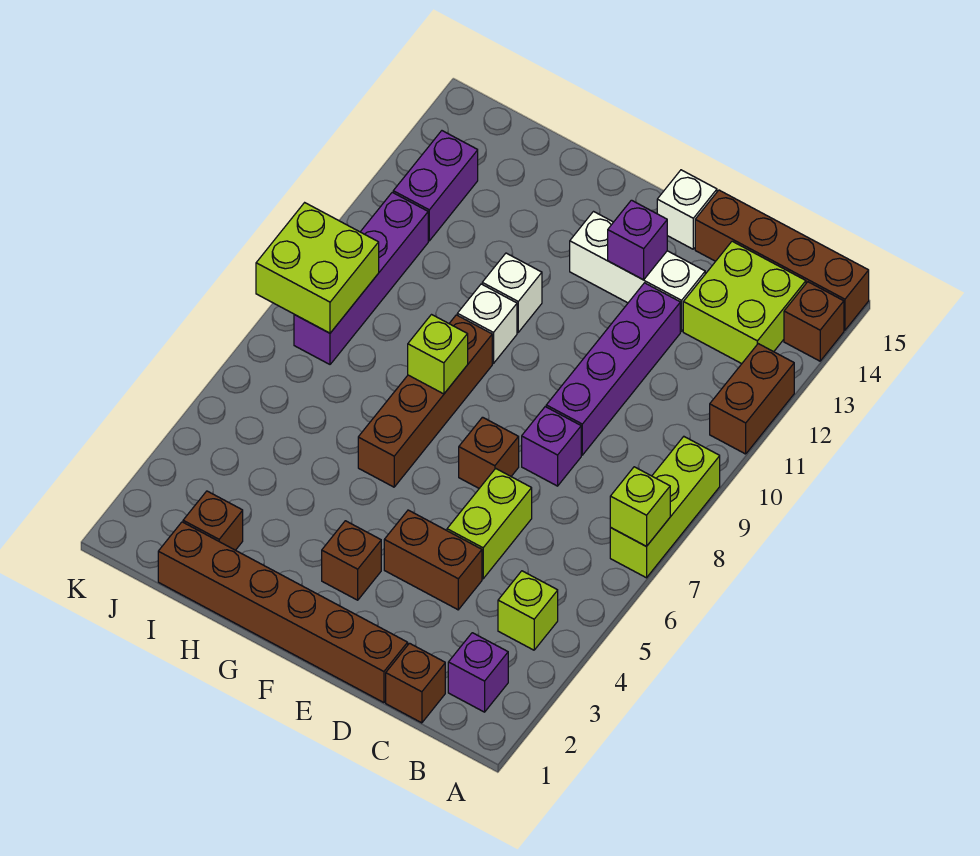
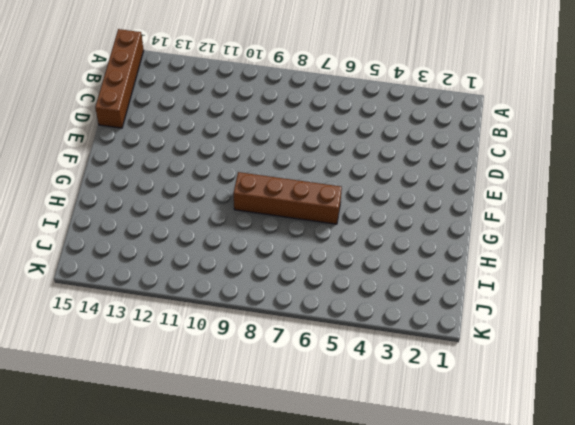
none -> lime 1x3 brick [610,437,720,578]
none -> brown 1x2 brick [710,344,794,454]
none -> brown 1x1 brick [784,282,844,361]

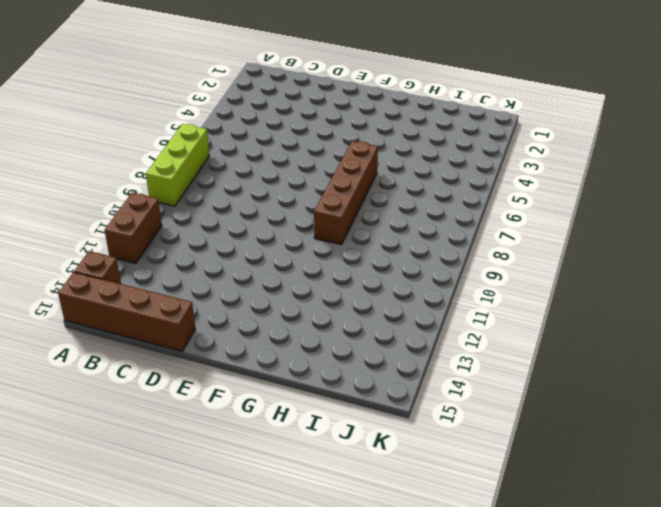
none -> purple 1x1 brick [448,633,508,712]
none -> lime 1x1 brick [498,571,558,650]
none -> lime 2x2 brick [683,241,806,364]

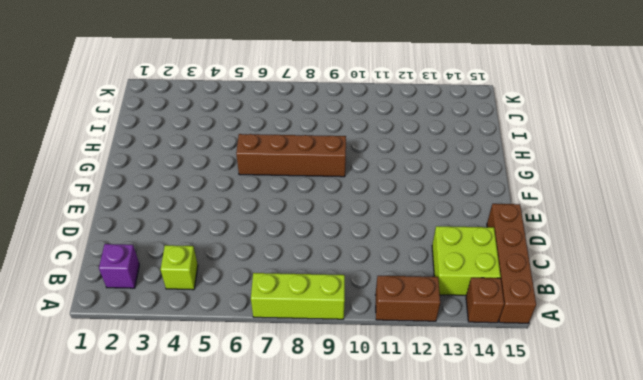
none -> brown 1x1 brick [386,643,445,723]
none -> brown 1x6 brick [158,522,408,703]
none -> brown 1x2 brick [384,510,482,610]

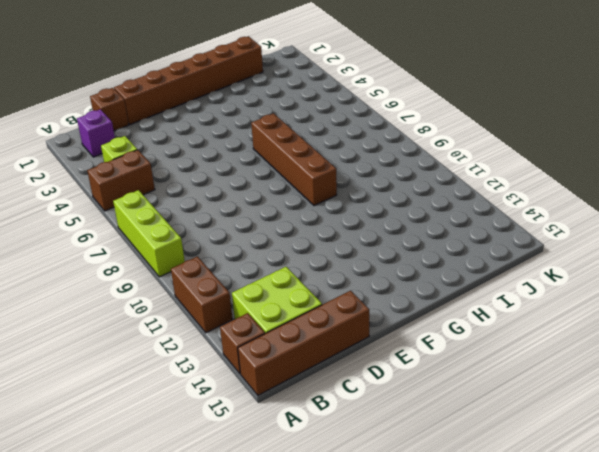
brown 1x2 brick [87,150,155,211] -> brown 1x2 brick moved to [384,510,482,610]
none -> lime 1x2 brick [447,468,532,579]
none -> purple 1x1 brick [522,407,581,486]
none -> purple 1x4 brick [546,283,680,455]

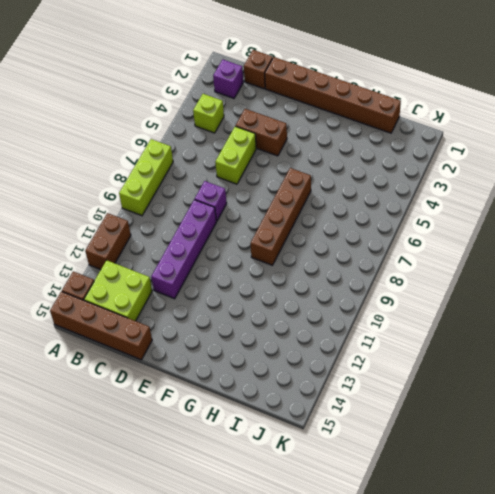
none -> white 1x3 brick [570,212,705,331]
none -> brown 1x1 brick [459,417,519,488]
none -> white 1x1 brick [657,170,717,249]

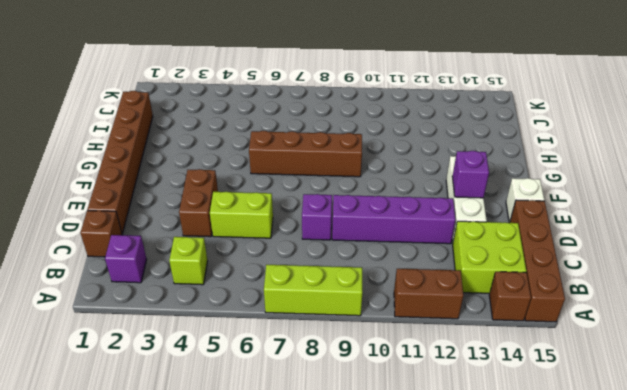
none -> brown 1x1 brick [459,417,519,488]
none -> brown 1x1 brick [322,521,381,600]
none -> white 1x1 brick [457,284,517,364]

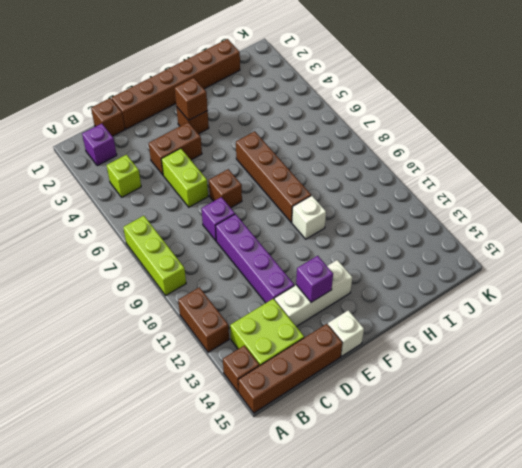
brown 1x1 brick [175,78,208,120] -> brown 1x1 brick moved to [183,491,243,550]
none -> white 1x1 brick [482,253,542,332]
none -> purple 1x4 brick [294,192,428,364]
none -> purple 1x2 brick [393,131,478,241]

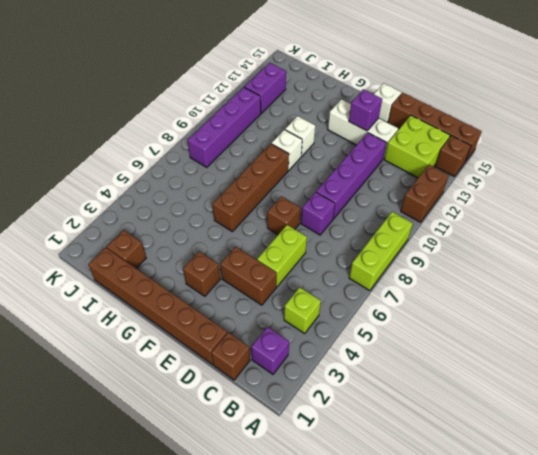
none -> lime 1x1 brick [610,467,670,546]
none -> lime 1x1 brick [408,315,468,394]
none -> lime 2x2 brick [256,203,379,333]

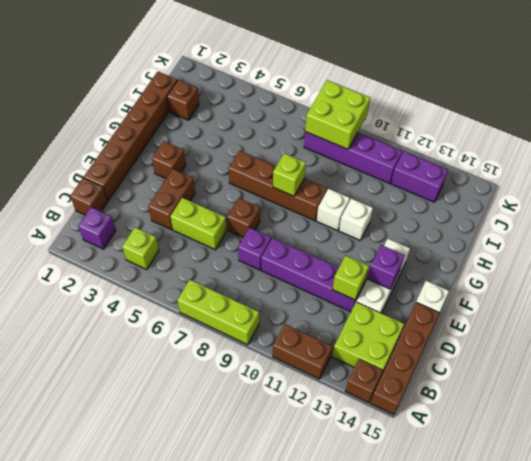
lime 1x1 brick [332,256,369,300] -> lime 1x1 brick moved to [610,467,670,546]

